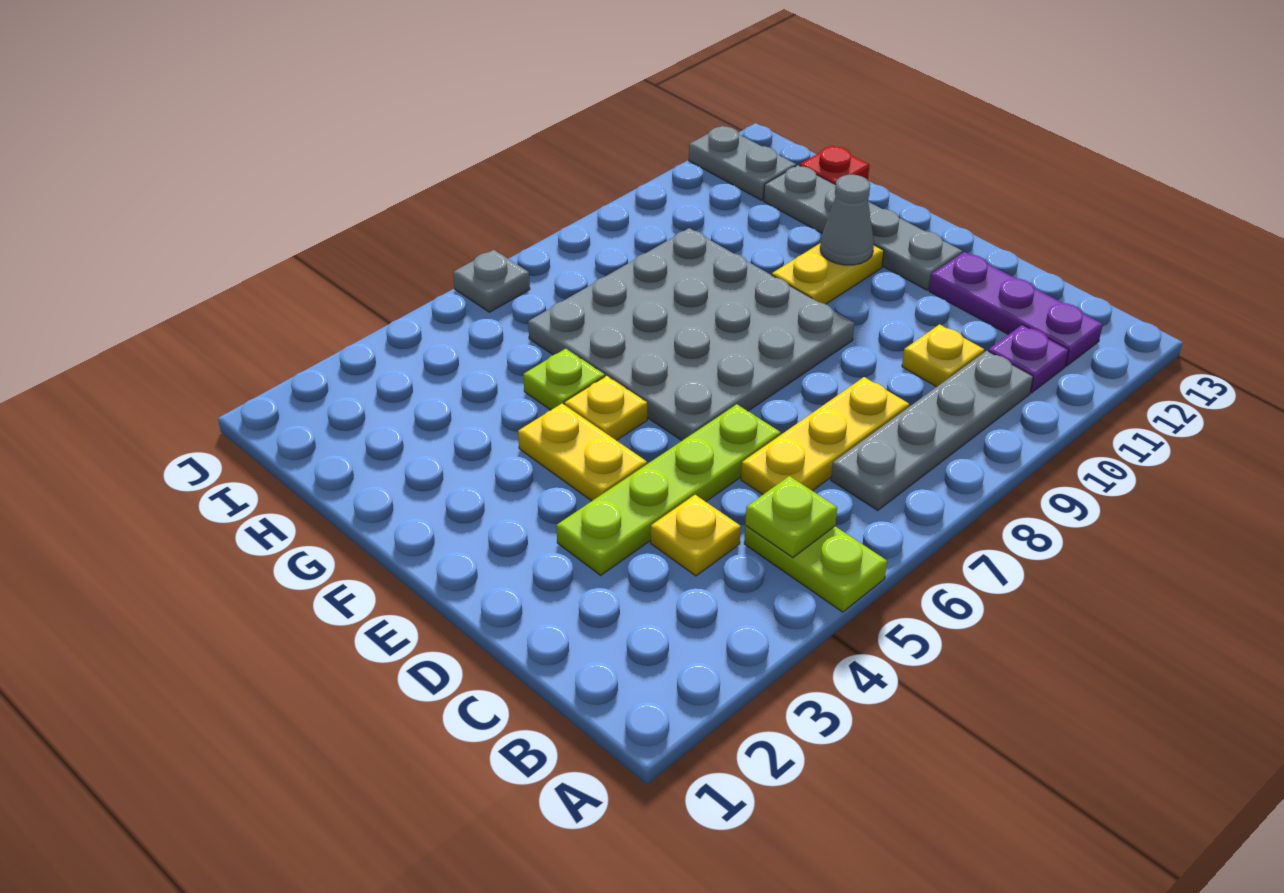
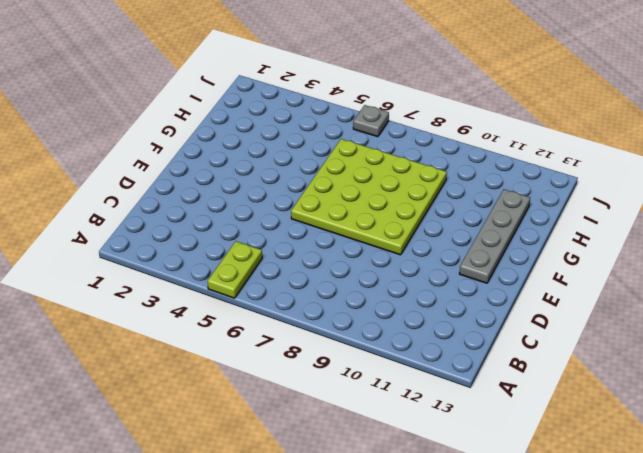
lime 4x4 plate [291,139,447,255] -> grey 4x4 plate [528,228,855,440]
none -> grey 1x4 plate [831,351,1033,510]
none -> purple 1x1 plate [988,325,1069,393]
none -> purple 1x3 plate [929,252,1103,366]

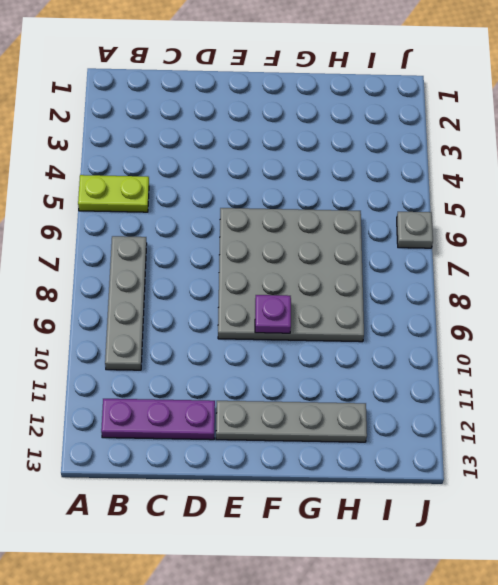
purple 1x1 plate [255,295,291,333] -> purple 1x1 plate moved to [988,325,1069,393]
none -> yellow 1x1 plate [651,495,741,576]
none -> yellow 1x3 plate [741,377,909,494]
none -> yellow 1x1 plate [902,324,984,387]

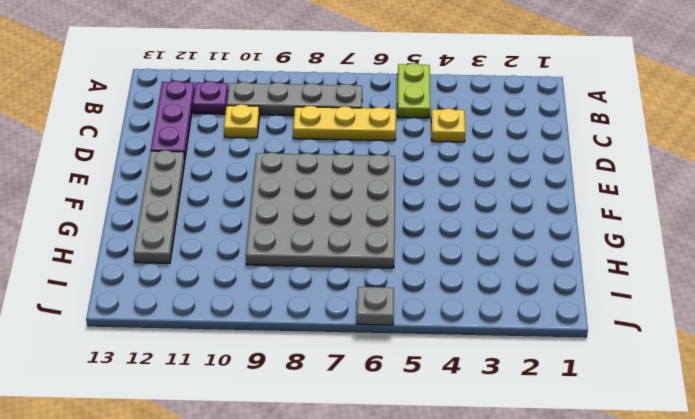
none -> lime 1x4 plate [556,404,781,575]
none -> yellow 1x2 plate [518,404,647,501]
none -> yellow 1x1 plate [564,376,647,440]

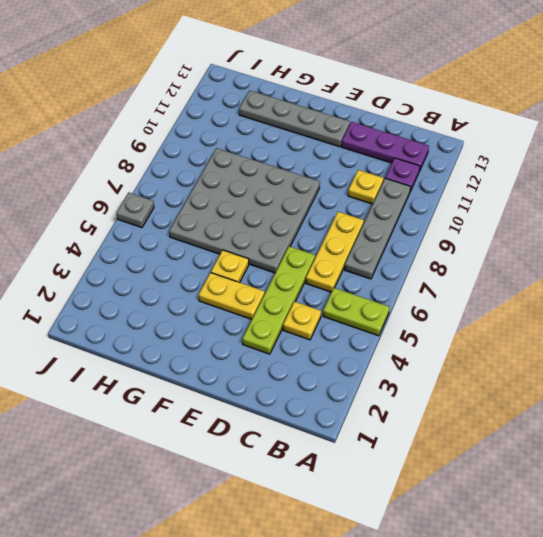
none -> yellow 1x2 plate [772,243,884,304]
none -> lime 1x1 plate [523,349,605,410]
none -> red 1x1 plate [800,146,869,185]

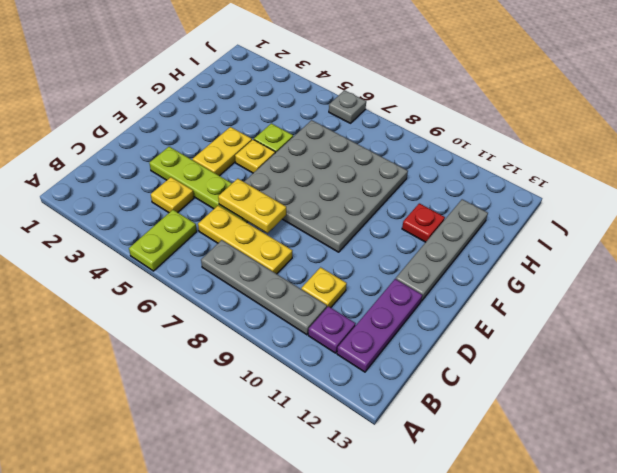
yellow 1x2 plate [218,179,286,233] -> yellow 1x2 plate moved to [772,243,884,304]
red 1x1 plate [402,203,445,242] -> red 1x1 plate moved to [800,146,869,185]
none -> grey 1x2 plate [689,126,796,200]
none -> lime 1x1 plate [745,476,837,558]
none -> grey 1x1 cone [820,175,874,265]

